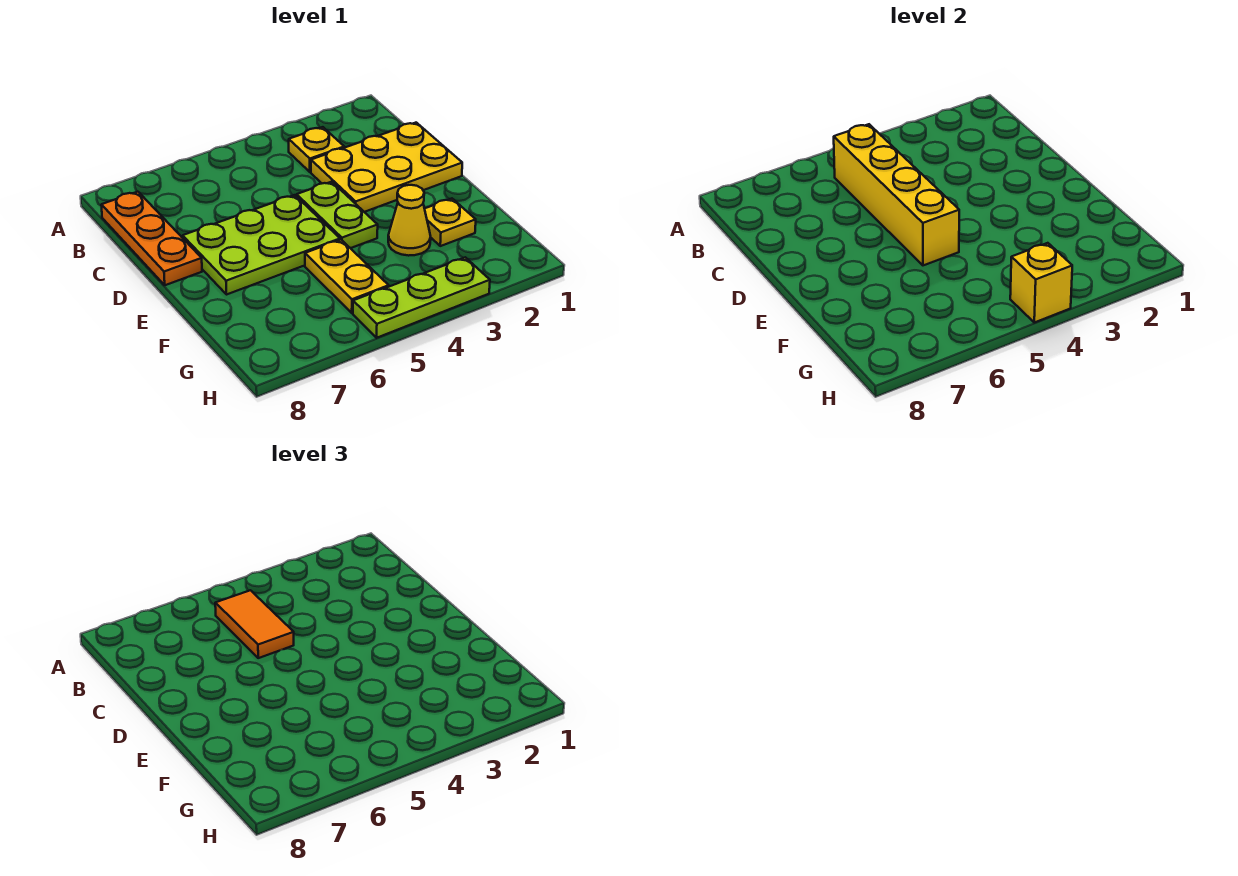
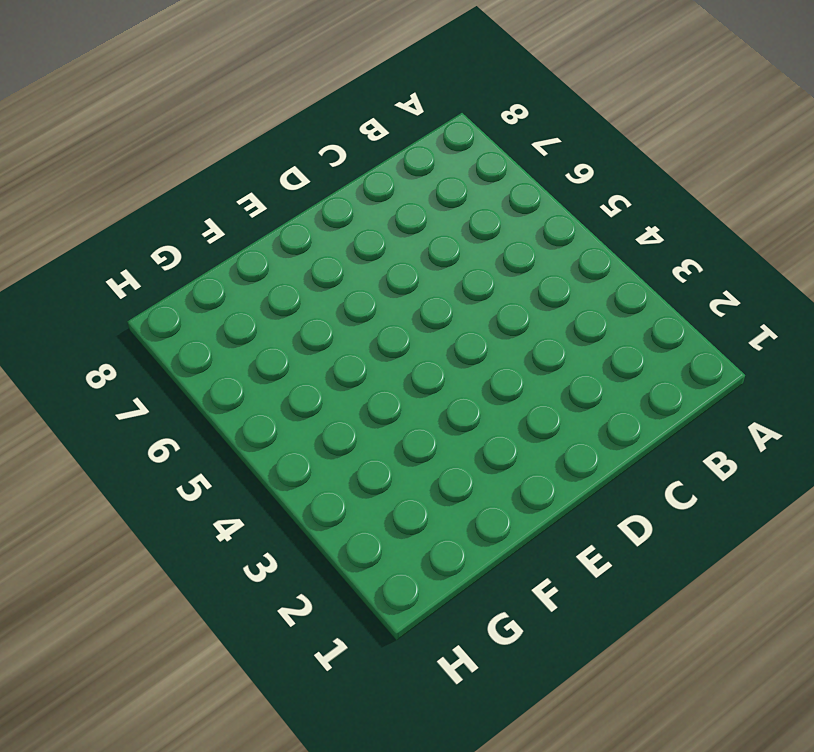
none -> yellow 1x1 plate [289,127,344,172]
none -> orange 1x3 plate [101,192,202,285]
none -> yellow 2x3 plate [311,123,462,212]

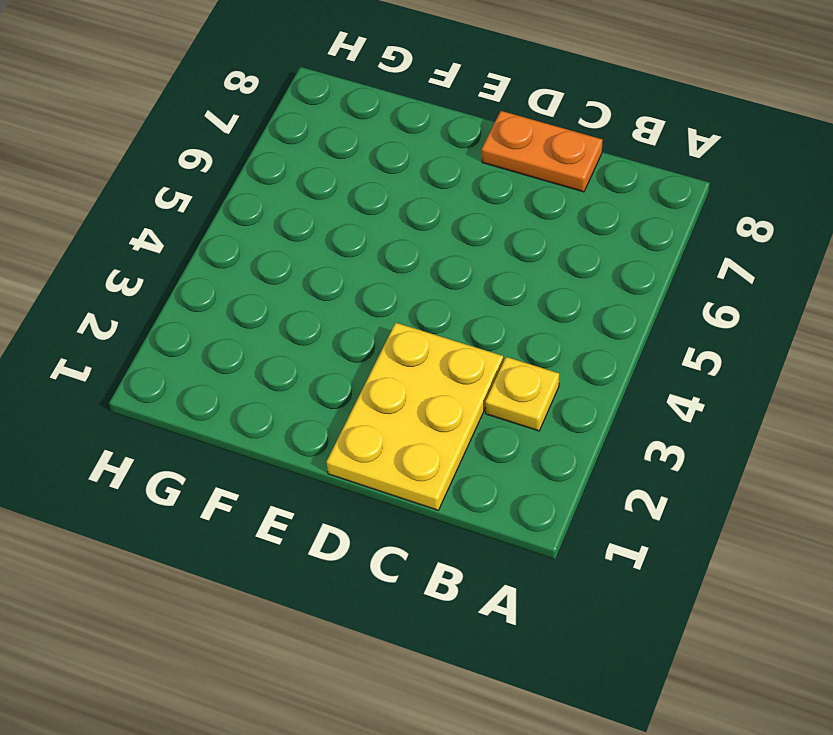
orange 1x2 plate [482,111,603,192] -> orange 1x3 plate [101,192,202,285]
none -> lime 1x2 plate [297,182,378,248]
none -> lime 2x3 plate [183,195,340,295]
none -> yellow 1x1 plate [425,199,476,246]

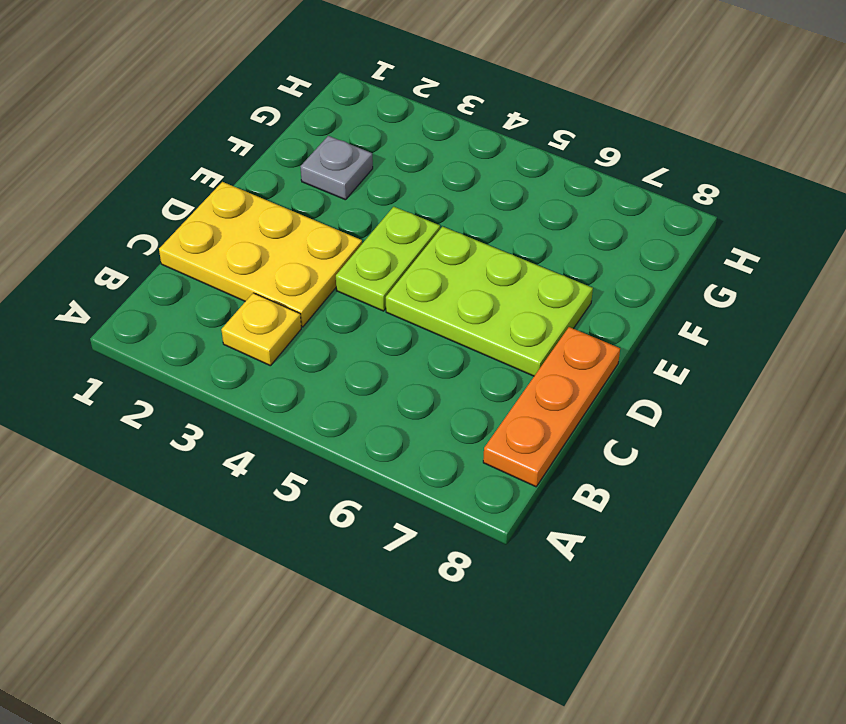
grey 1x1 plate [300,136,373,200] -> yellow 1x1 plate [425,199,476,246]
none -> yellow 1x1 cone [388,185,431,256]
none -> yellow 1x2 plate [305,240,389,313]
none -> lime 1x3 plate [353,257,490,338]

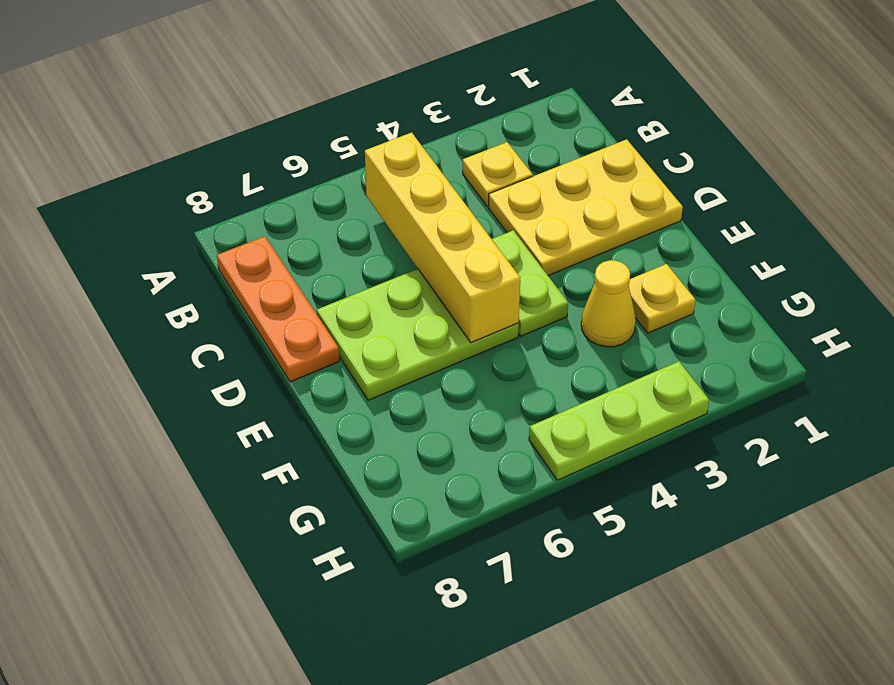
none -> yellow 1x2 plate [305,240,389,313]
none -> yellow 1x1 brick [1010,243,1072,323]
none -> orange 1x2 tile [215,590,294,658]

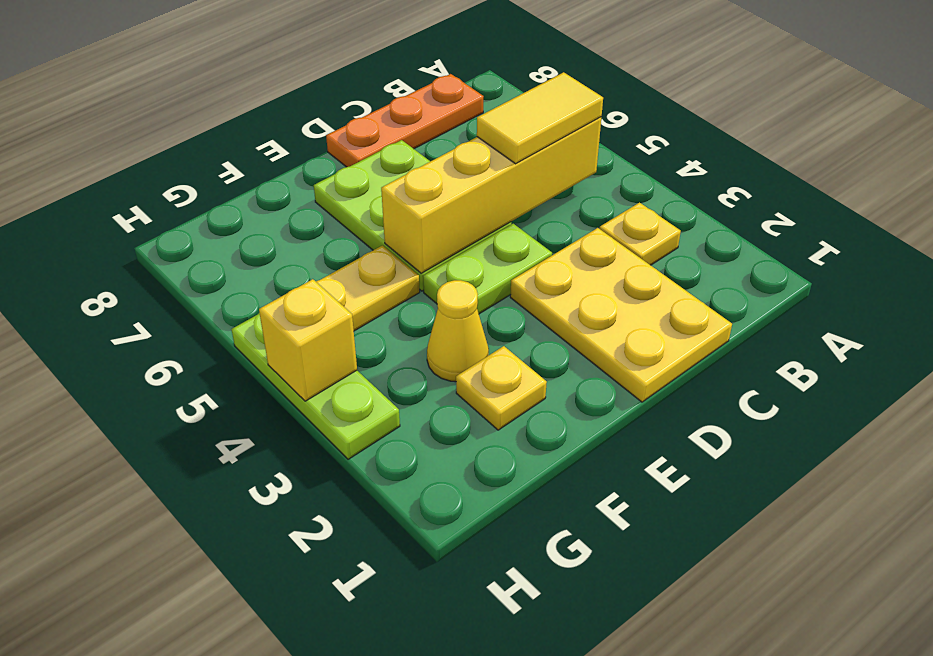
yellow 1x2 tile [477,72,603,164] -> orange 1x2 tile [215,590,294,658]

